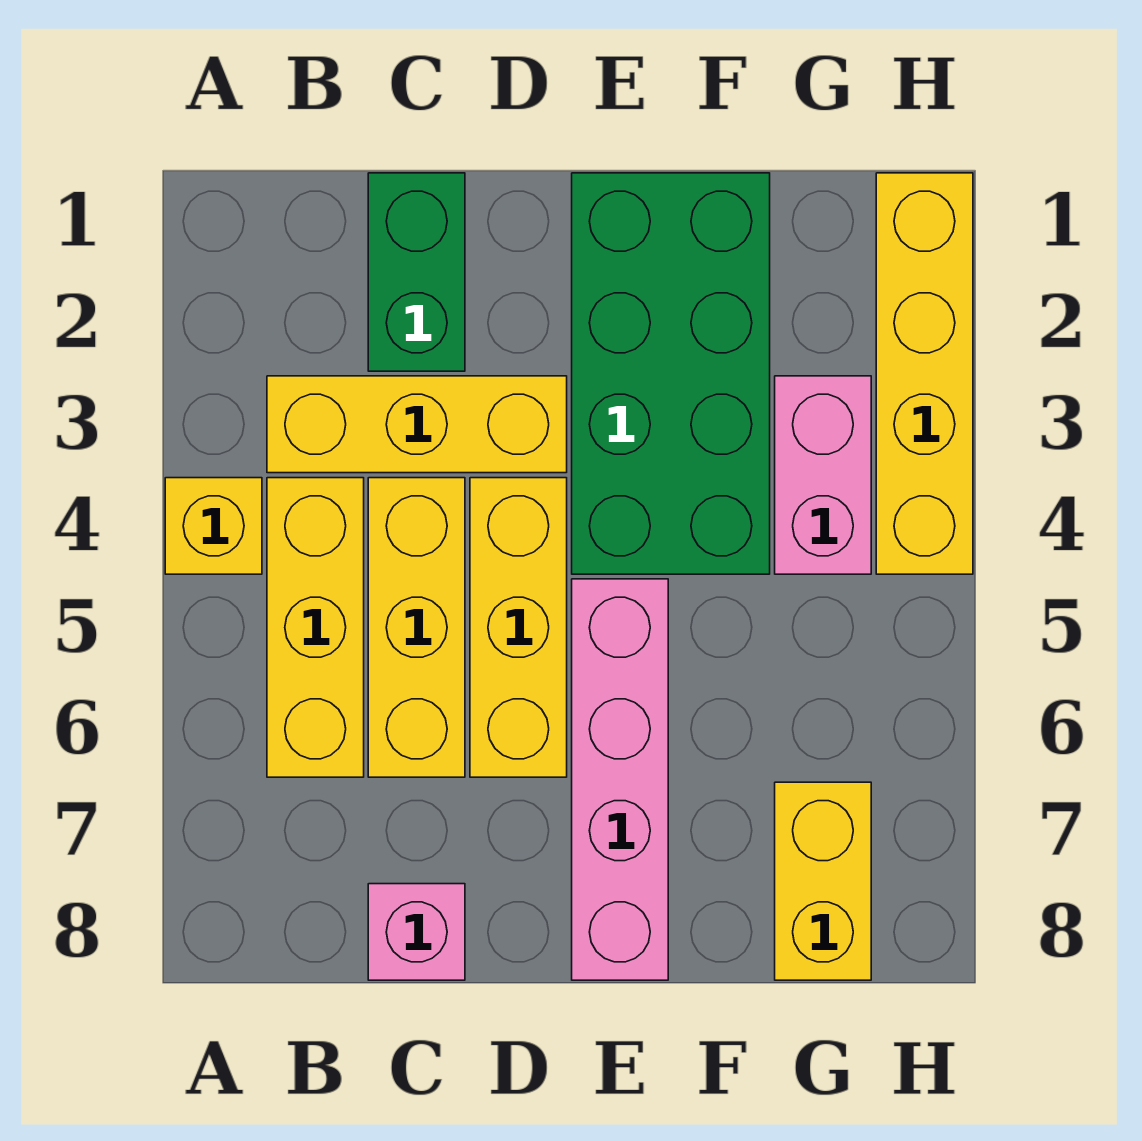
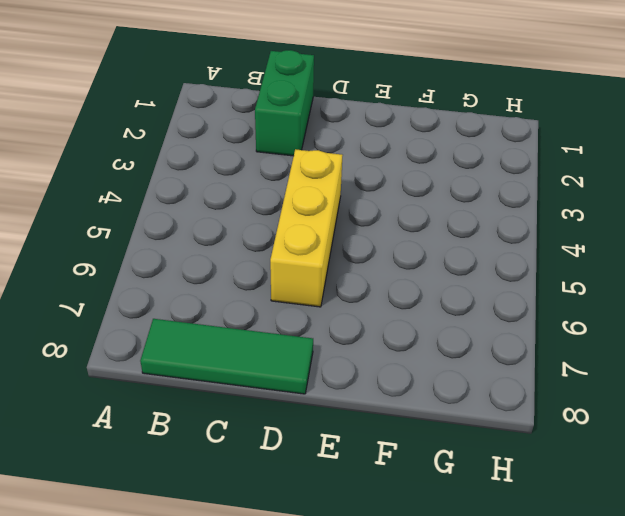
green 1x3 tile [140,319,313,394] -> pink 1x1 brick [368,884,465,980]
none -> yellow 1x1 brick [165,478,262,574]
none -> yellow 1x3 brick [267,376,567,473]
none -> yellow 1x3 brick [267,478,364,777]

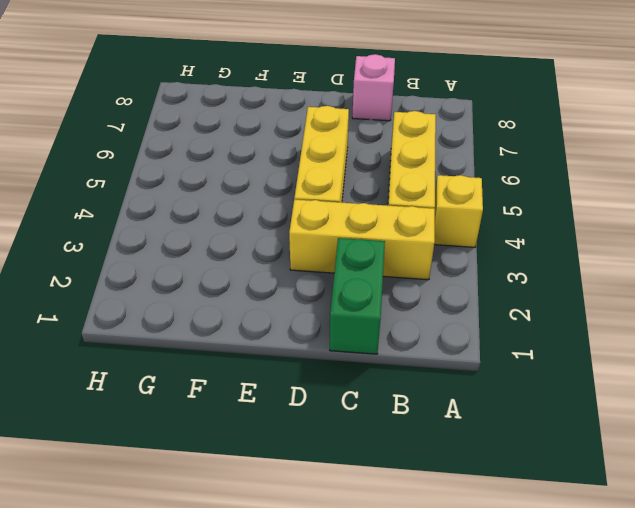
none -> yellow 1x3 brick [368,478,465,777]
none -> green 2x4 brick [572,173,770,574]
none -> pink 1x4 brick [572,579,668,980]

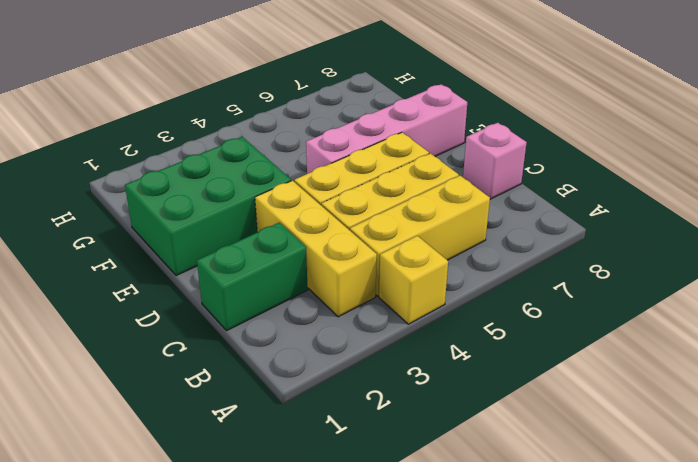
green 2x3 brick [125,137,291,276] -> green 2x4 brick [572,173,770,574]
none -> pink 1x2 brick [775,376,871,574]
none -> yellow 1x2 brick [775,782,871,980]
none -> yellow 1x4 brick [876,173,973,574]

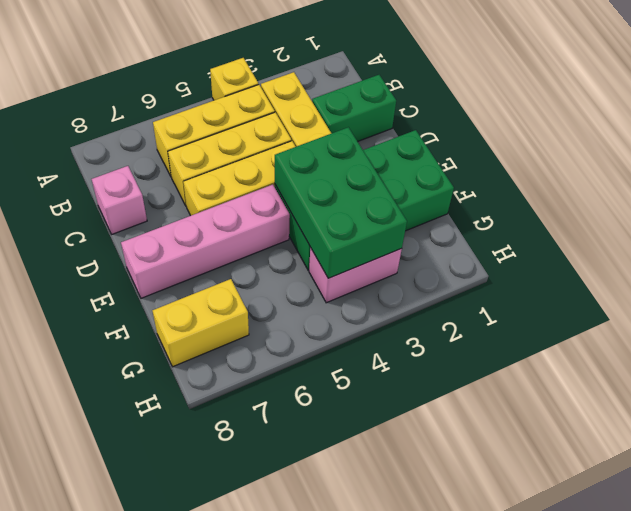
green 2x3 brick [275,127,407,278] -> none
none -> yellow 1x4 brick [876,173,973,574]

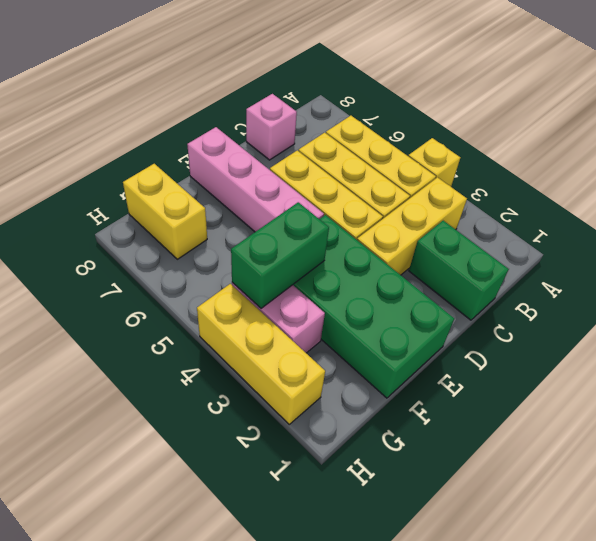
green 1x2 brick [231,202,329,308] -> none
yellow 1x3 brick [197,284,325,424] -> yellow 1x4 brick [876,173,973,574]

